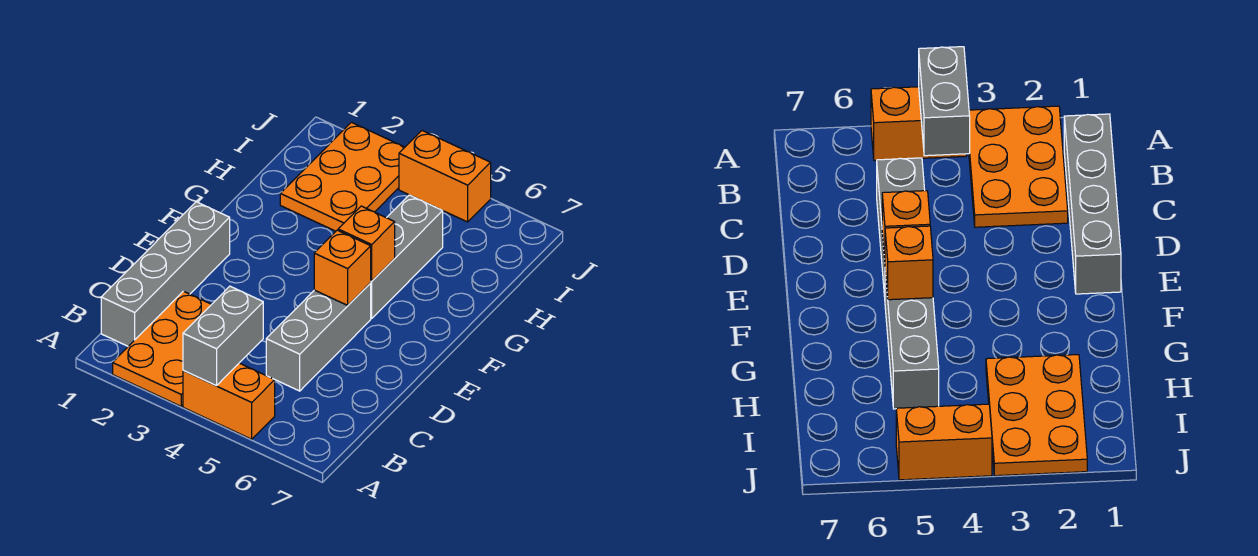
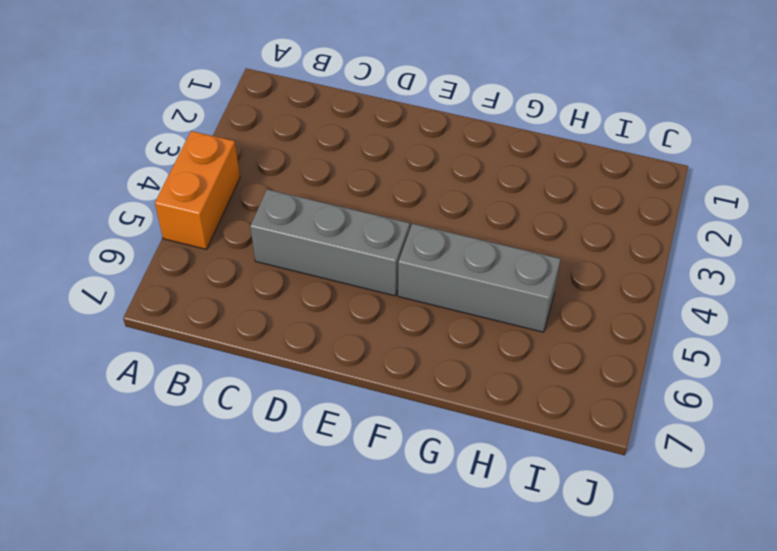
none -> orange 2x3 plate [113,291,212,406]
none -> grey 1x4 brick [101,202,230,346]

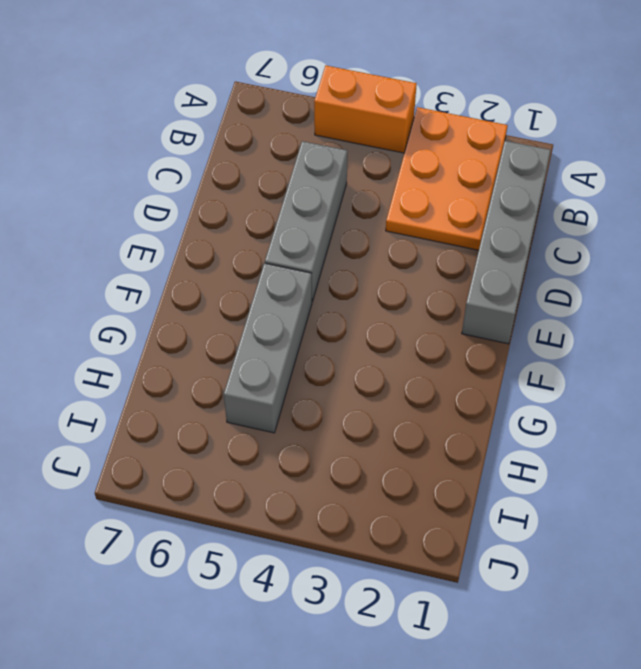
none -> orange 2x3 plate [280,122,405,231]
none -> orange 1x2 brick [399,131,491,222]

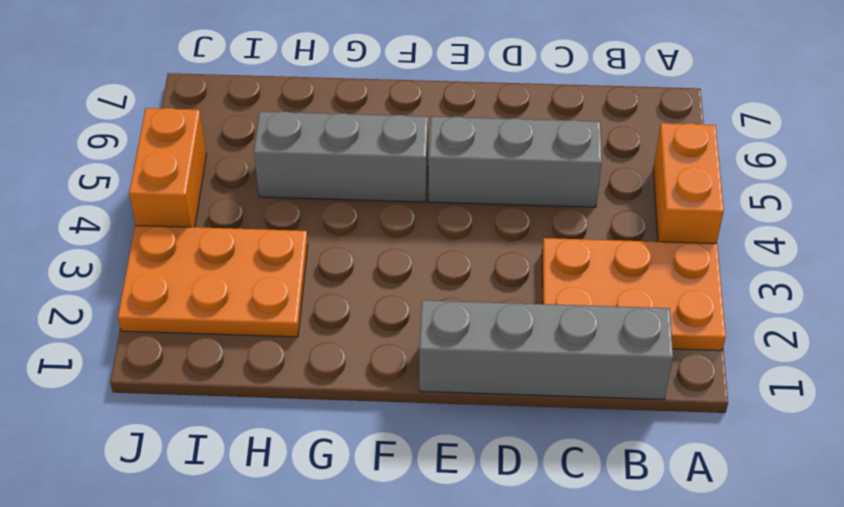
none -> grey 1x2 brick [183,286,263,386]
none -> orange 1x1 brick [314,230,371,305]

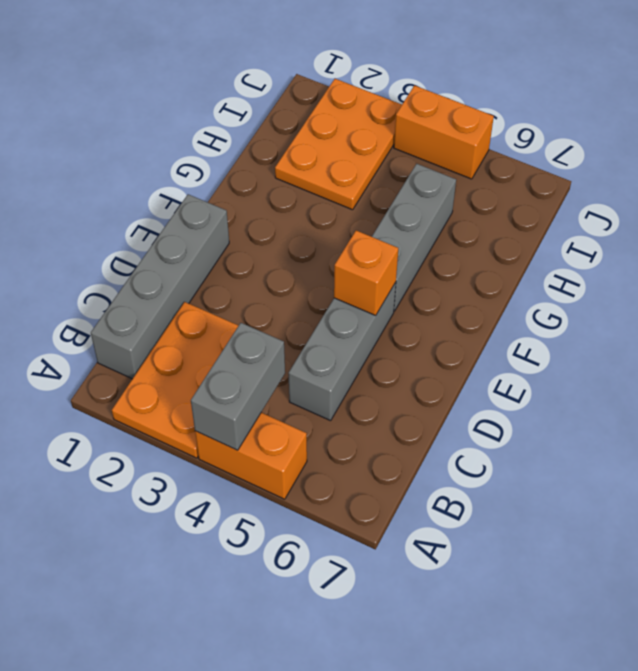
none -> orange 1x1 brick [338,206,395,281]

